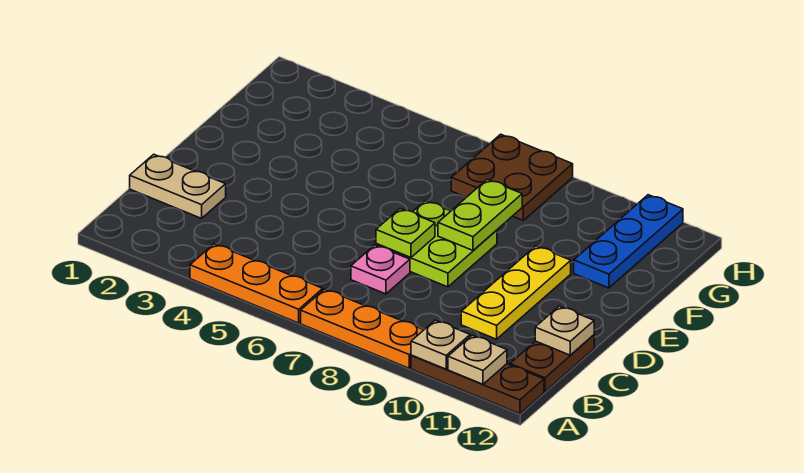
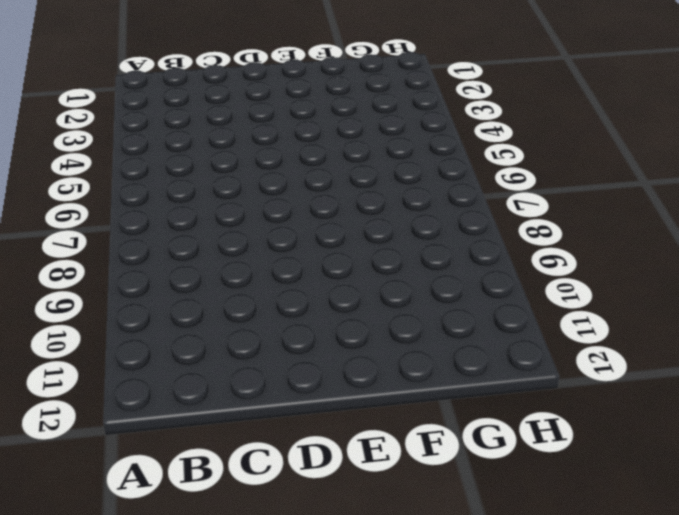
none -> orange 1x3 plate [190,244,323,323]
none -> orange 1x3 plate [301,289,423,368]
none -> brown 1x3 plate [411,355,544,414]

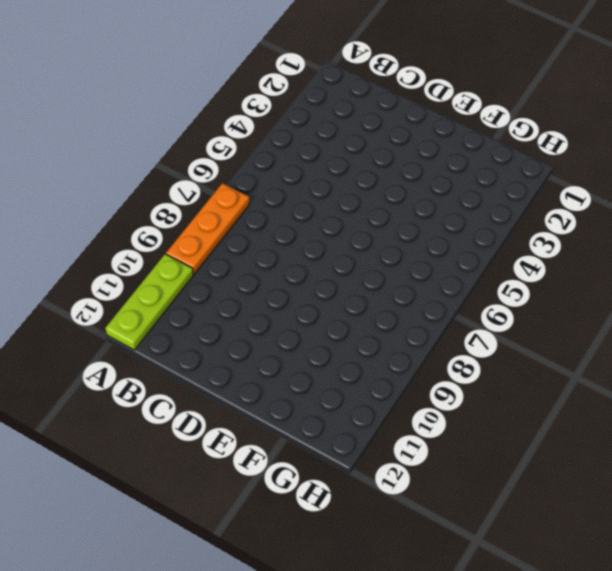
lime 1x3 plate [106,254,193,350] -> brown 1x3 plate [411,355,544,414]
none -> orange 1x3 plate [190,244,323,323]
none -> brown 1x2 plate [510,335,594,391]
none -> tan 1x2 plate [130,154,226,218]

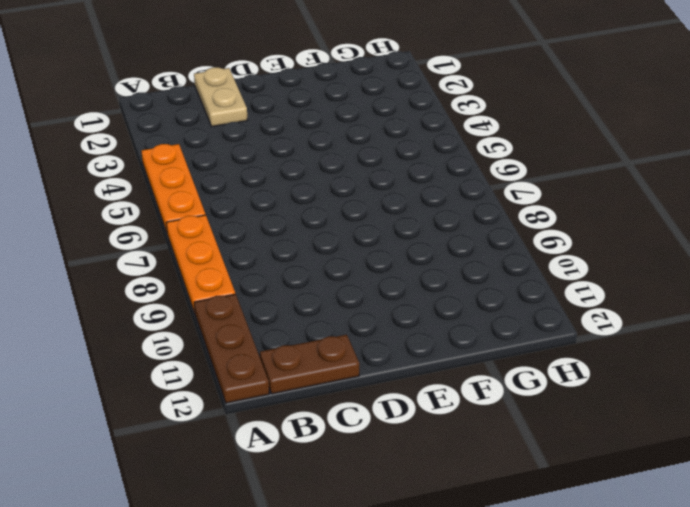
none -> pink 1x1 plate [351,245,410,294]
none -> yellow 1x3 plate [461,246,571,339]
none -> lime 2x2 plate [376,201,497,287]

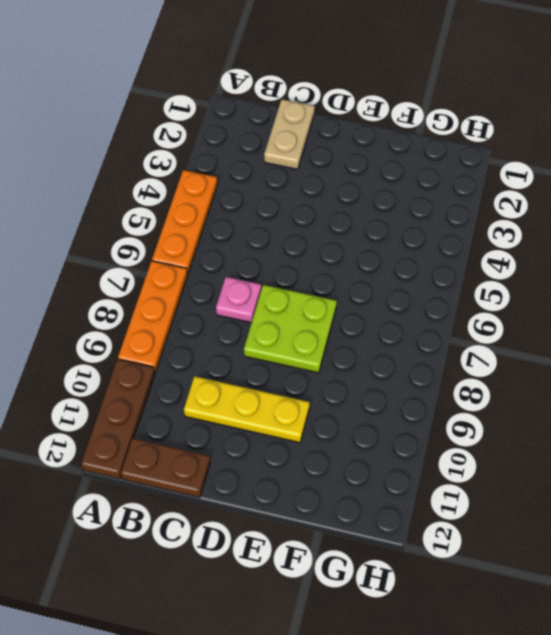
none -> blue 1x3 plate [574,195,683,288]
none -> brown 2x2 plate [451,134,573,220]
none -> tan 1x1 plate [411,320,470,369]

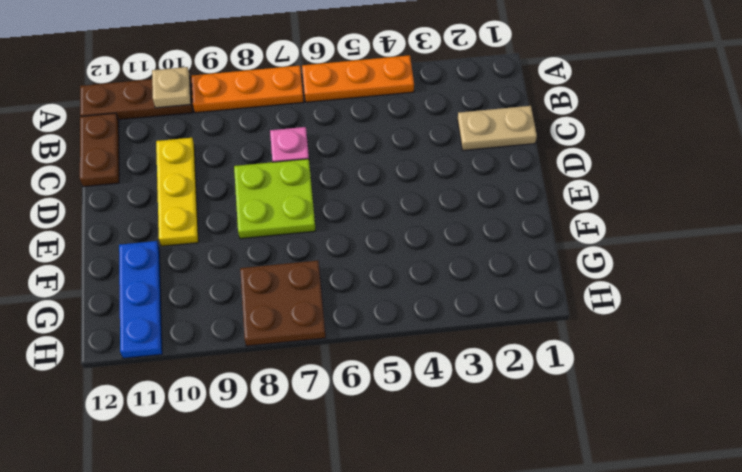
none -> tan 1x1 plate [448,335,507,384]
none -> tan 1x1 plate [535,306,594,355]
none -> lime 1x1 plate [376,209,435,257]

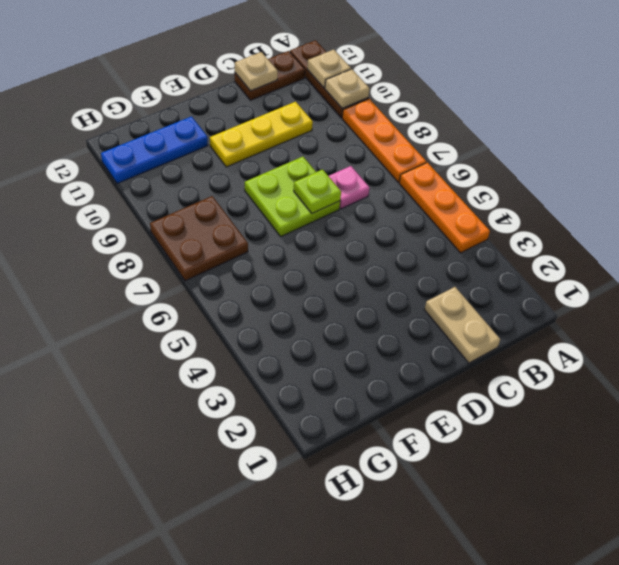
none -> lime 1x2 plate [438,179,522,250]

